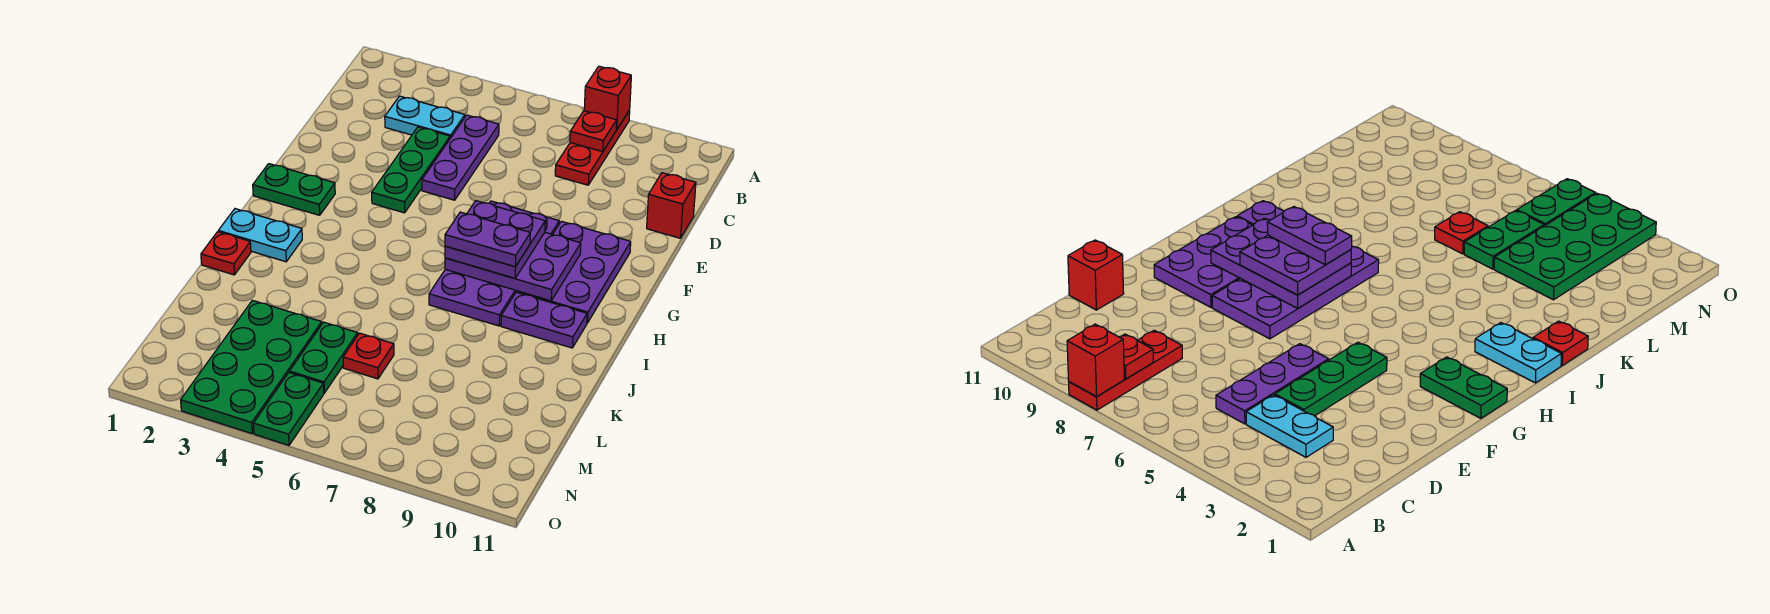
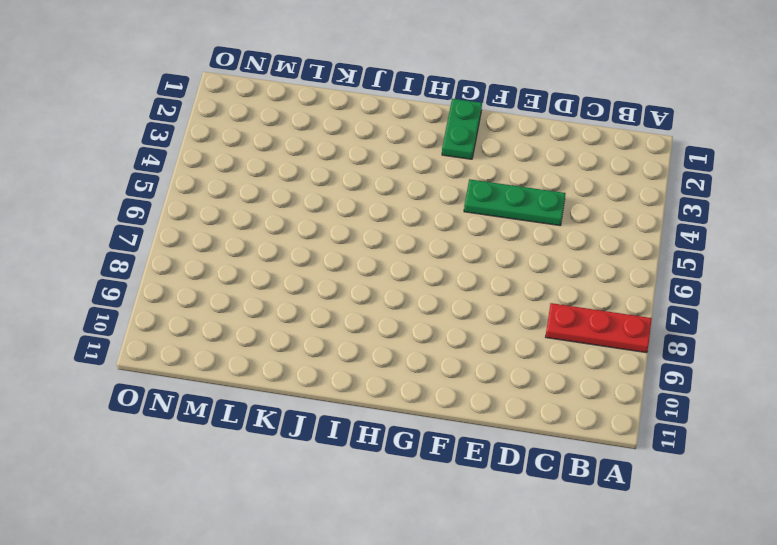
none -> cyan 1x2 plate [385,96,465,138]
none -> purple 1x3 plate [422,115,499,200]
none -> red 1x1 brick [647,173,696,238]

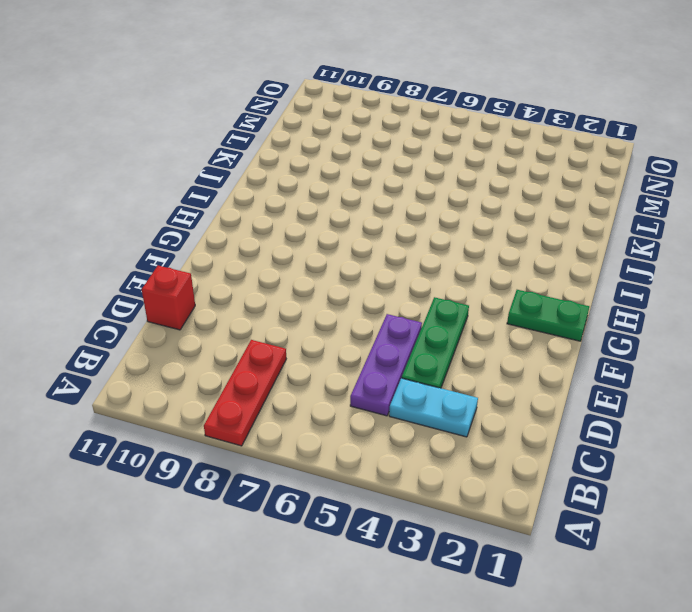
none -> purple 2x4 plate [429,201,559,326]
none -> purple 2x3 plate [517,221,631,323]
none -> cyan 1x2 plate [218,209,302,262]

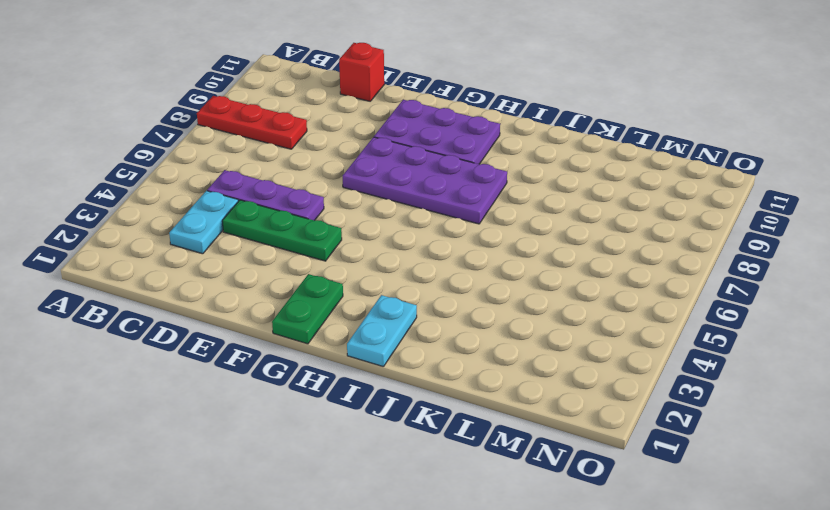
none -> purple 1x2 plate [501,292,587,348]
none -> red 1x1 plate [201,232,251,275]
none -> green 2x4 plate [181,300,322,433]

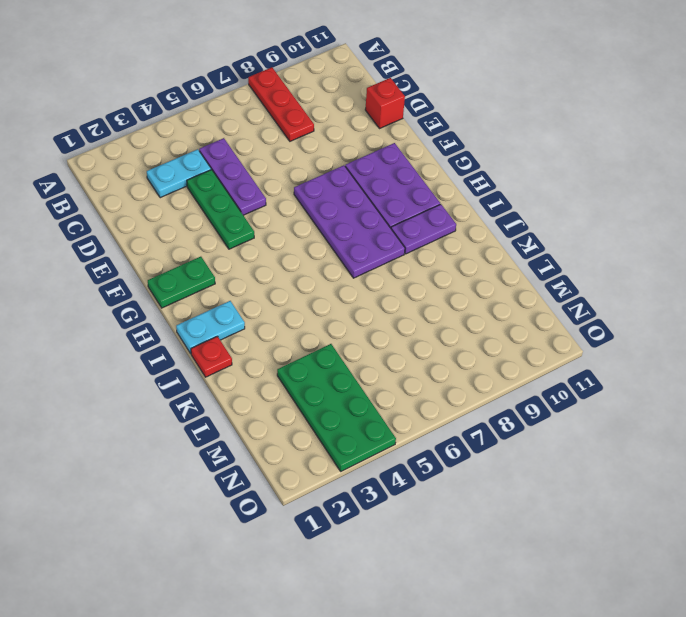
none -> green 1x2 plate [289,322,358,393]
none -> red 1x1 plate [343,333,394,379]
none -> green 1x2 plate [254,373,324,445]

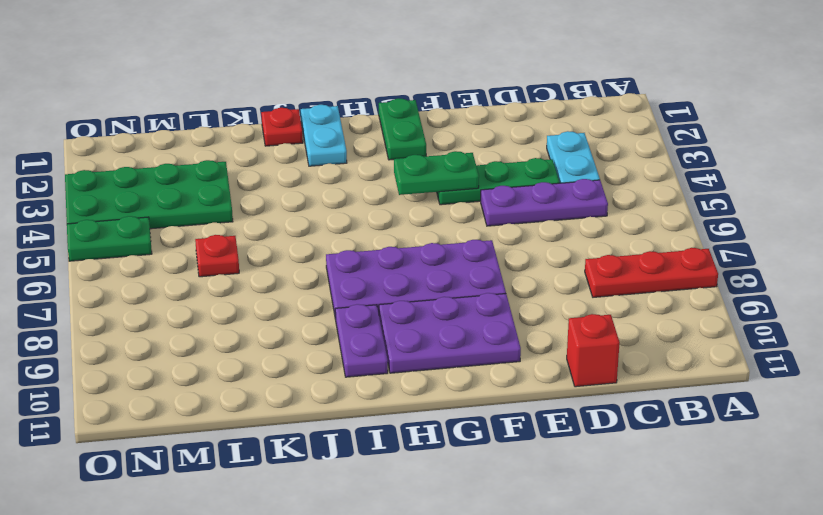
green 1x2 plate [394,151,479,195] -> green 1x2 plate moved to [289,322,358,393]
none -> red 1x1 brick [584,66,631,129]
none -> red 1x1 plate [570,111,617,152]
none -> purple 2x3 plate [445,233,581,301]

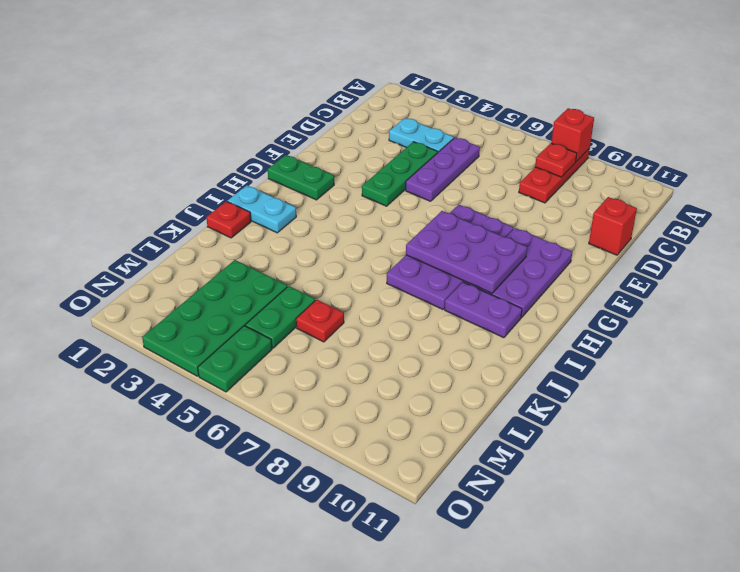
none -> purple 2x2 plate [445,201,545,278]
none -> purple 1x2 plate [445,212,530,267]

